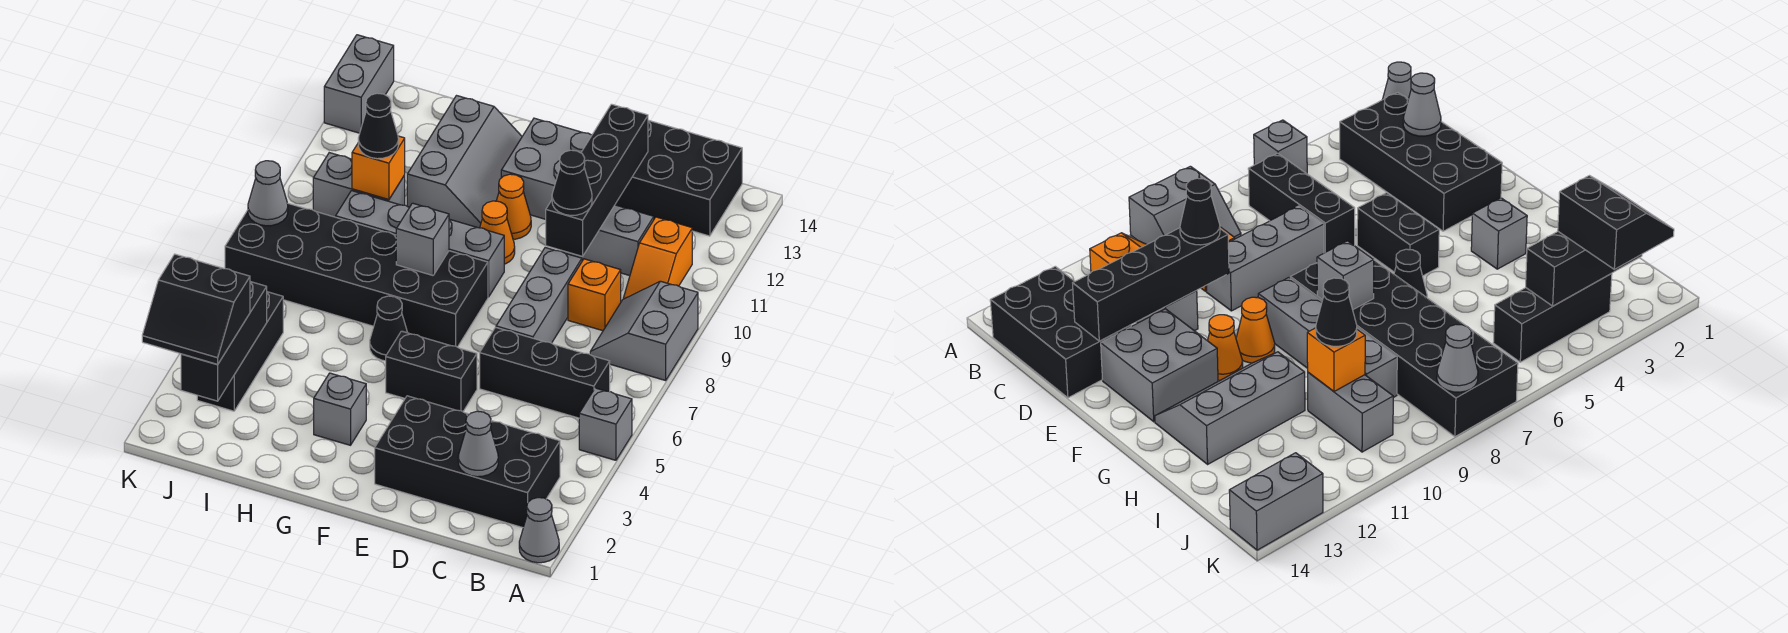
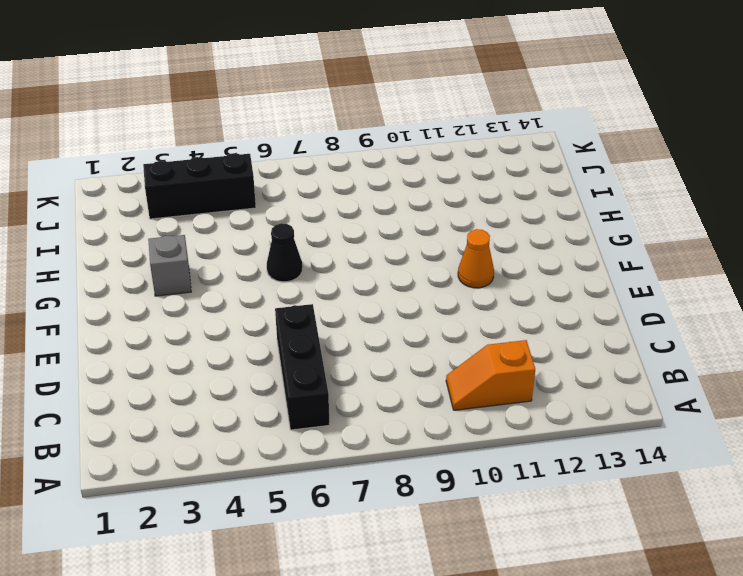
none -> grey 1x1 cone [519,498,559,563]
none -> grey 1x1 brick [579,388,632,460]
none -> grey 2x2 slope [590,281,698,381]
none -> black 2x4 brick [375,396,560,528]

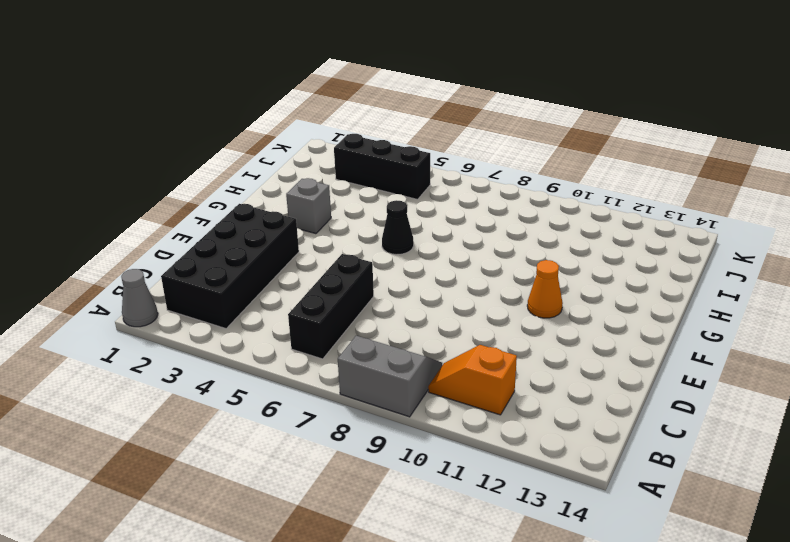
none -> grey 1x1 brick [579,388,632,460]
none -> black 2x3 brick [615,120,742,236]
none -> orange 1x1 brick [568,259,621,331]
none -> grey 1x2 brick [562,205,654,276]

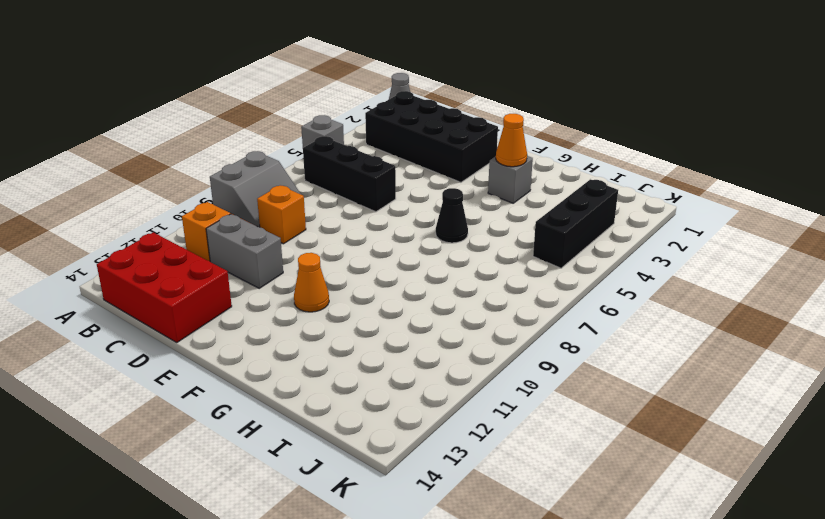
red 2x3 brick [97,232,232,343] -> black 2x3 brick [615,120,742,236]
orange 1x1 cone [496,114,527,167] -> orange 1x1 cone moved to [480,201,515,264]
none -> grey 1x3 brick [496,248,582,343]
none -> black 1x2 brick [386,331,477,411]
none -> grey 2x2 brick [501,118,592,219]
none -> black 2x6 brick [225,203,488,347]

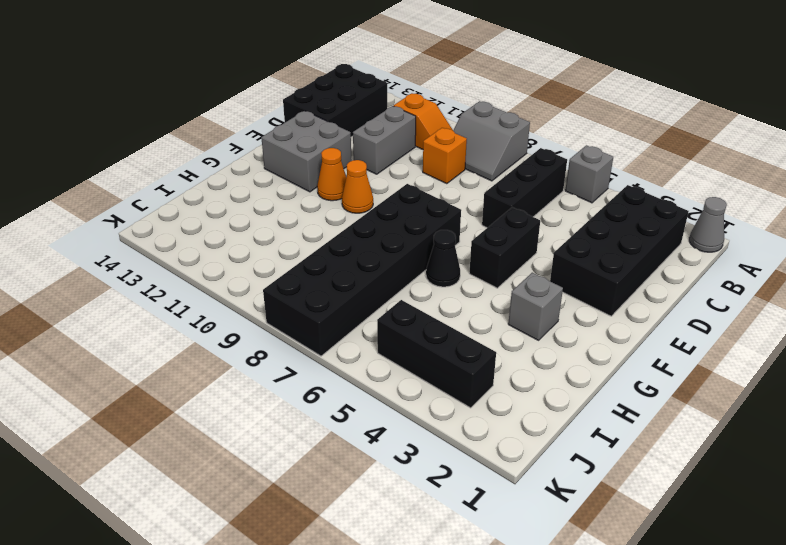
none -> grey 1x3 brick [496,248,582,343]
none -> grey 1x4 brick [336,191,504,297]
none -> grey 2x3 slope [407,96,522,228]
none -> grey 1x2 brick [313,153,405,217]

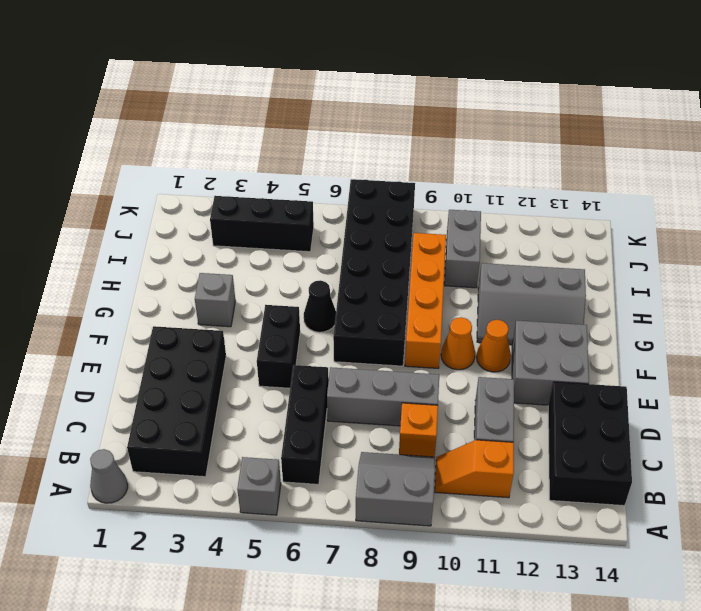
orange 1x4 brick [405,233,446,368] -> grey 1x4 brick [336,191,504,297]
none -> grey 1x2 brick [324,35,394,133]
none -> grey 1x1 cone [458,411,498,477]
none -> black 1x4 brick [546,104,648,256]
none -> grey 1x1 brick [396,203,449,275]

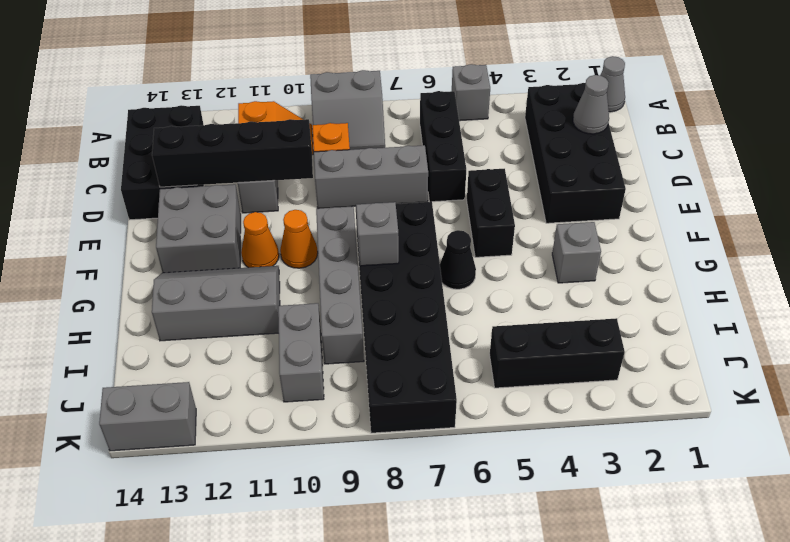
none -> orange 1x1 brick [352,136,405,200]
none -> black 1x3 brick [181,282,267,401]
none -> grey 1x1 cone [248,161,288,226]
none -> black 1x1 cone [552,150,592,215]

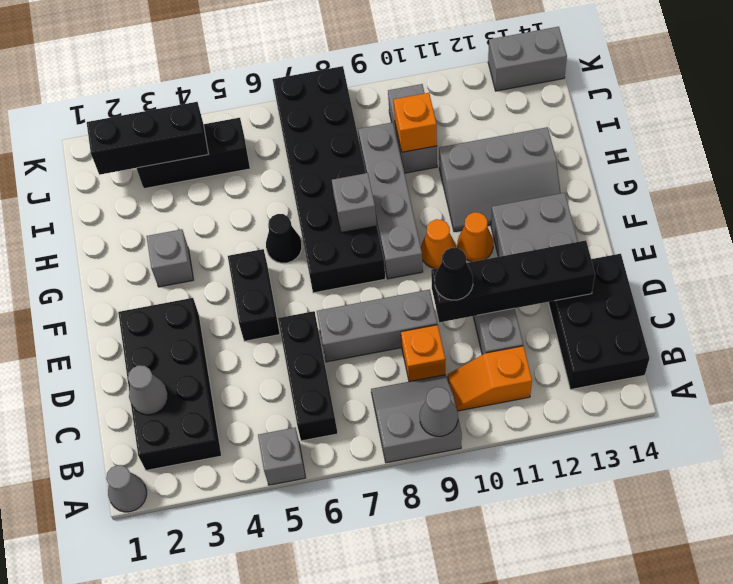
grey 1x1 cone [420,387,458,436] -> grey 1x1 cone moved to [248,161,288,226]
none -> black 1x1 cone [358,93,398,159]
none -> black 2x2 slope [142,254,250,364]

